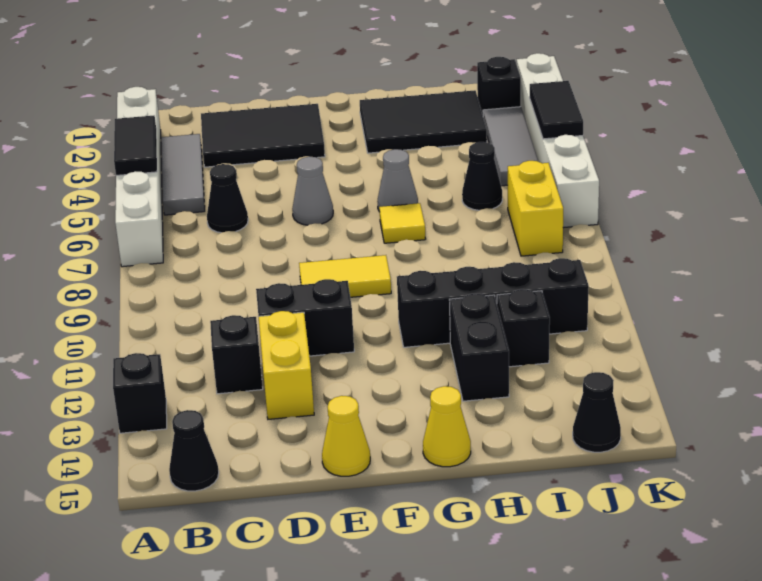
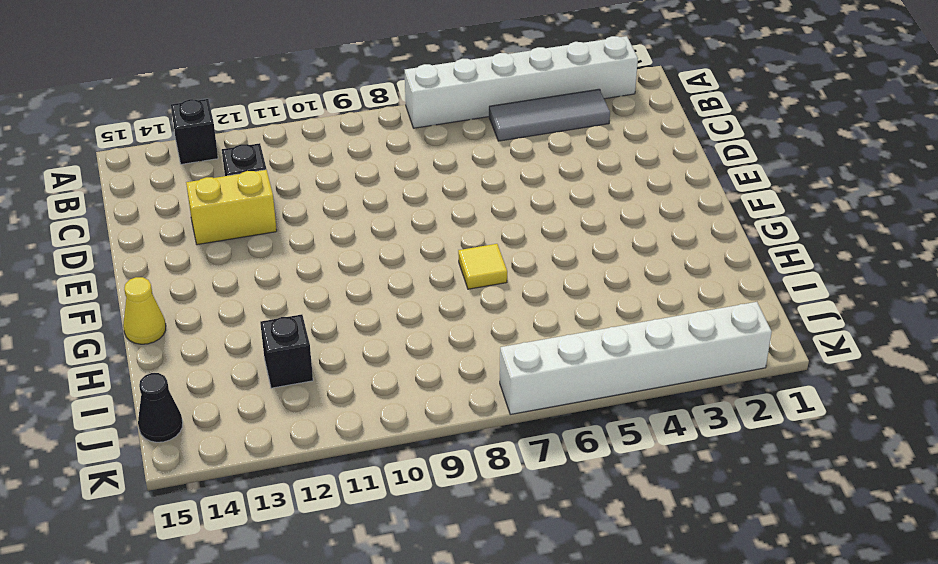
none -> black 1x1 cone [169,410,219,491]
none -> black 2x3 tile [201,104,325,167]
none -> black 1x1 cone [207,164,248,233]

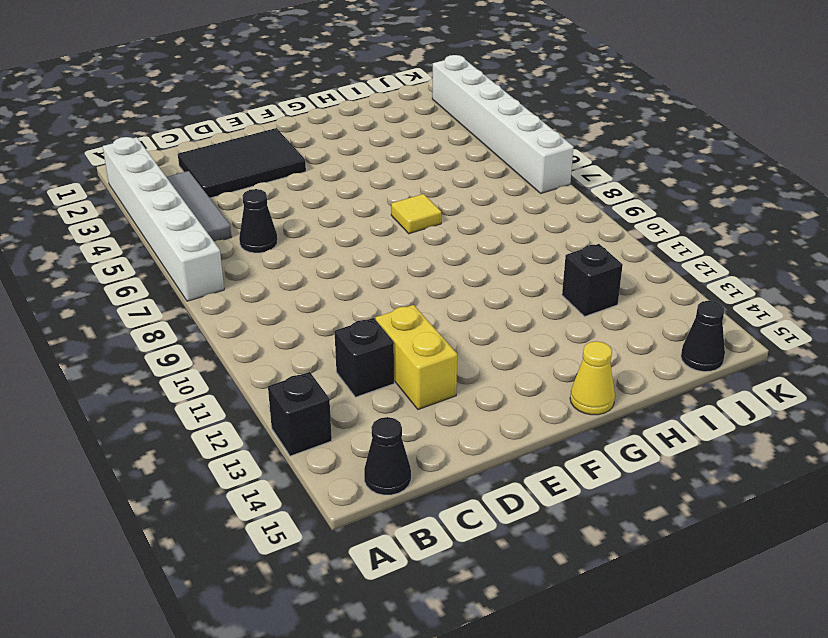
none -> black 1x2 brick [256,279,354,356]
none -> grey 1x1 cone [292,157,333,225]
none -> yellow 1x2 tile [299,255,391,297]

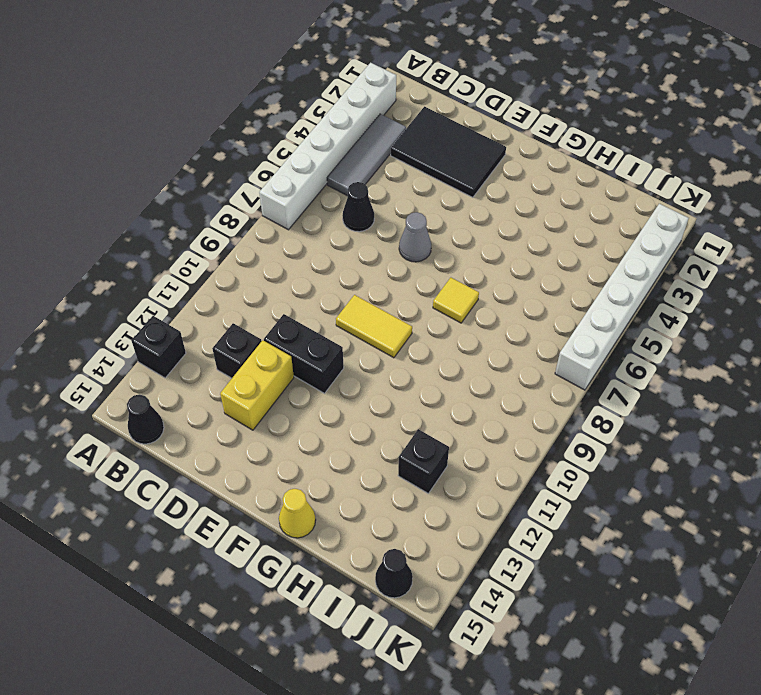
none -> yellow 1x1 cone [322,396,370,476]
none -> black 2x3 tile [360,90,487,153]
none -> grey 1x1 cone [377,149,418,212]

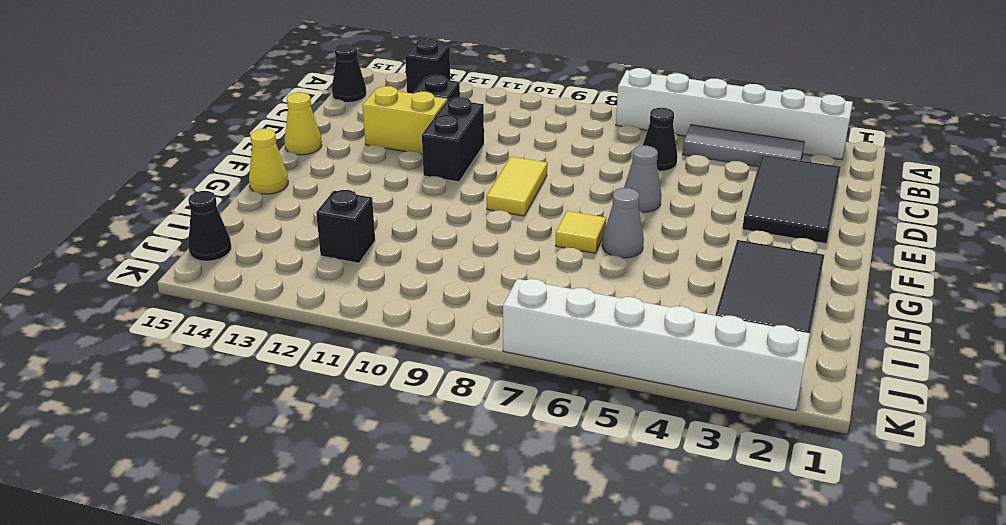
none -> black 1x4 brick [397,258,589,347]
none -> black 1x2 brick [449,294,509,401]
none -> black 1x1 cone [462,142,502,210]

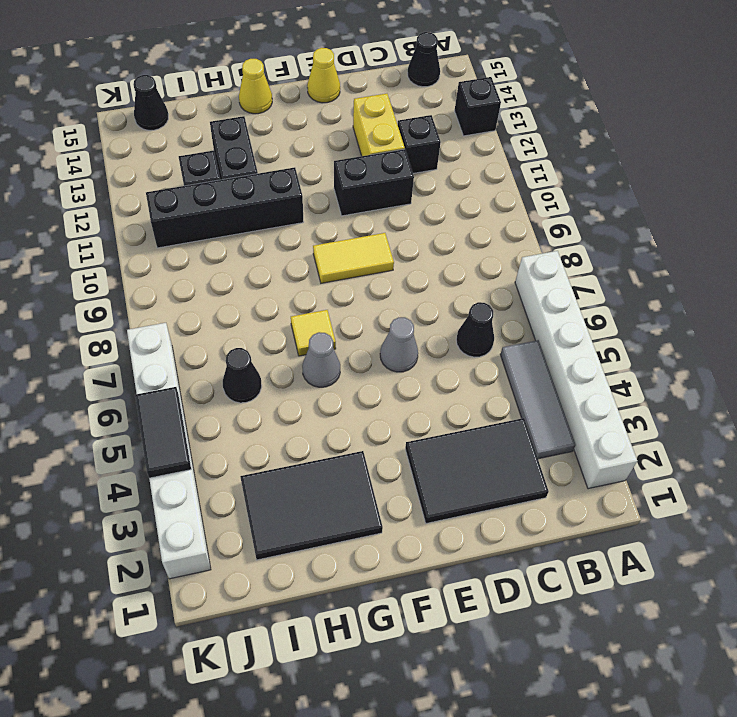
none -> black 1x1 brick [477,57,521,115]
none -> grey 1x3 tile [483,107,538,186]
none -> yellow 1x2 brick [508,161,563,256]

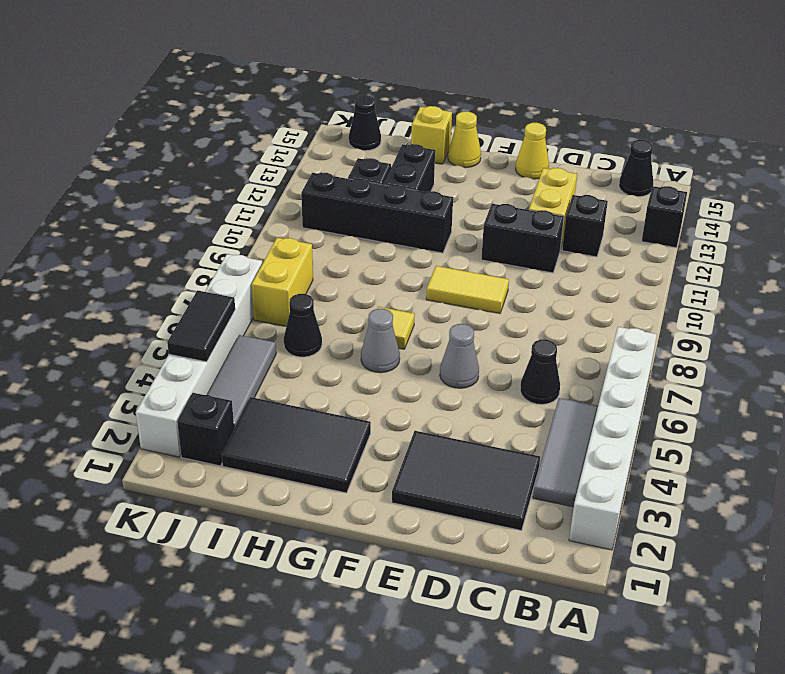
yellow 1x1 brick [411,106,452,164] -> none
none -> black 1x2 tile [114,116,157,175]

